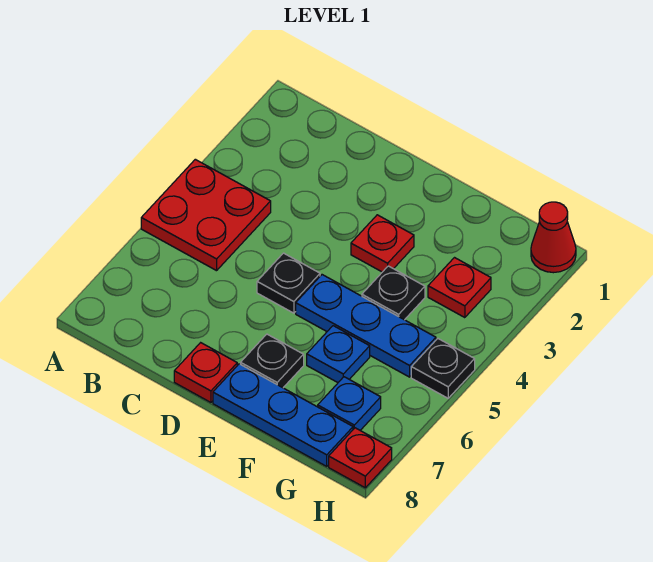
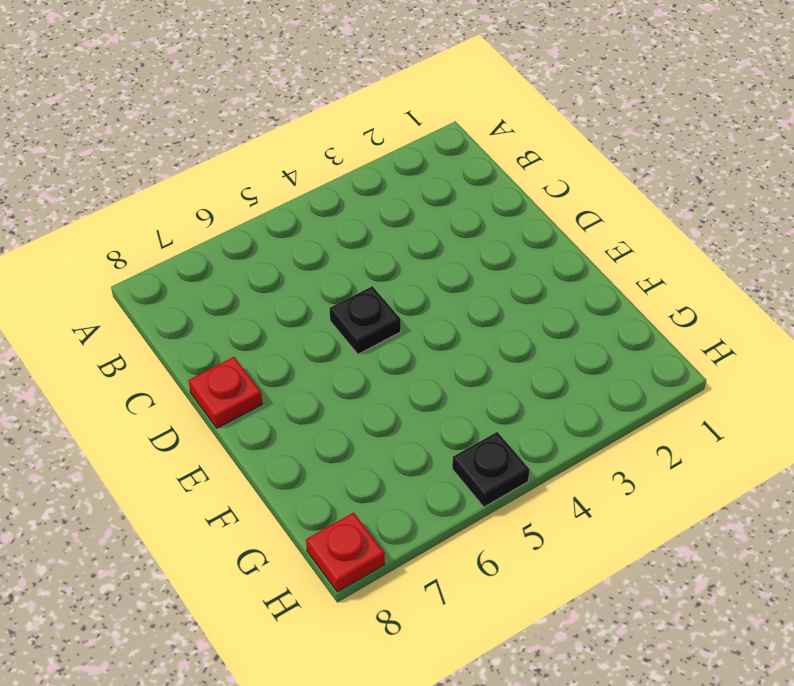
none -> red 2x2 plate [141,159,271,271]
none -> red 1x1 plate [351,215,414,272]
none -> blue 1x3 plate [296,275,436,377]

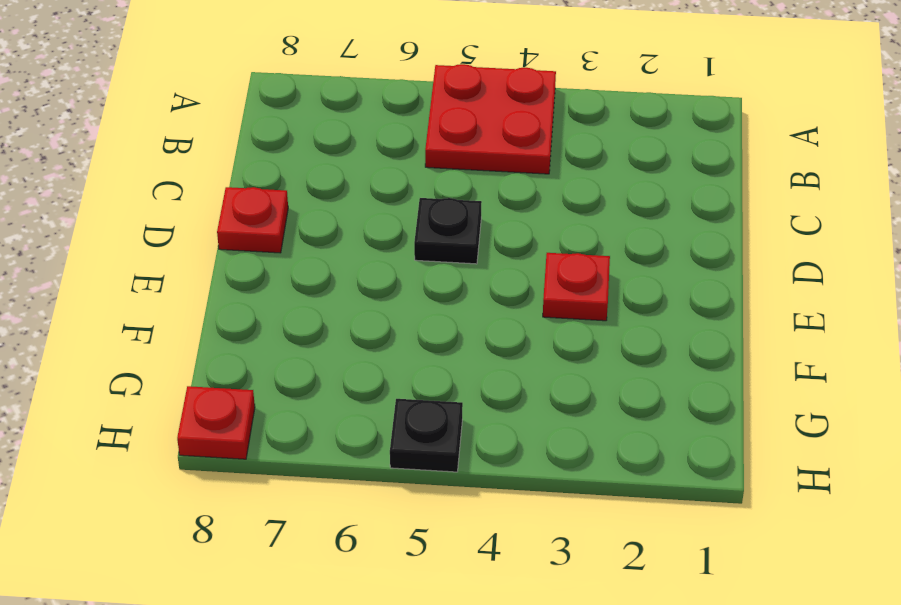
none -> blue 1x3 plate [296,275,436,377]
none -> black 1x1 plate [240,334,304,388]
none -> blue 1x3 plate [213,364,353,466]

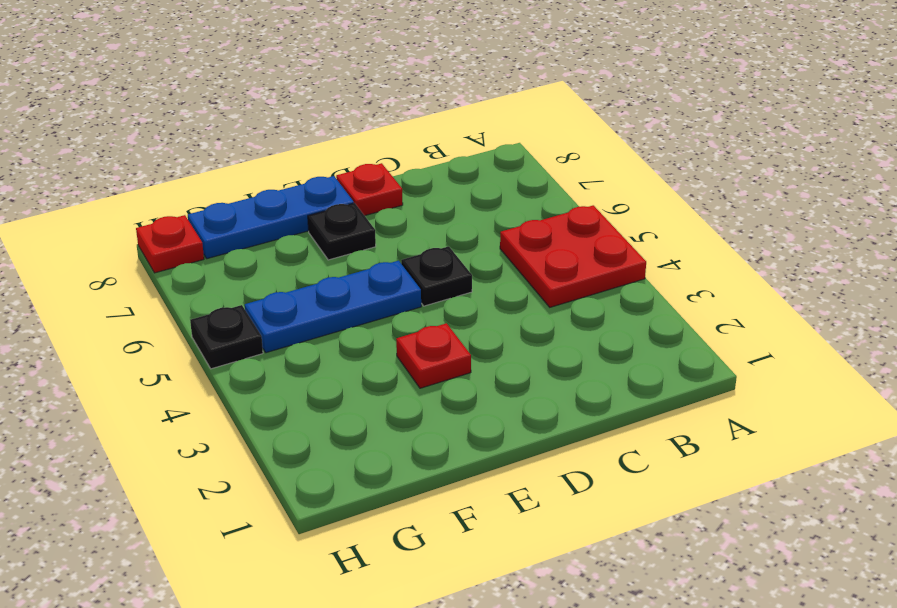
none -> black 1x1 plate [362,266,425,320]
none -> blue 1x1 plate [307,326,370,383]
none -> red 1x1 plate [428,258,491,318]

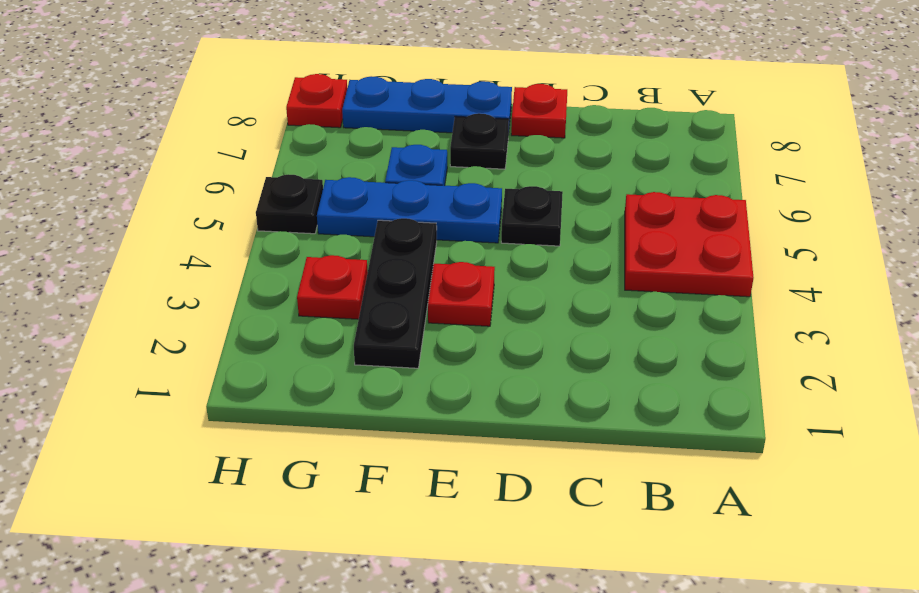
black 1x3 plate [354,218,437,368] -> black 1x1 plate [362,266,425,320]
none -> blue 1x1 plate [318,377,381,430]
none -> red 1x1 cone [531,202,576,273]

